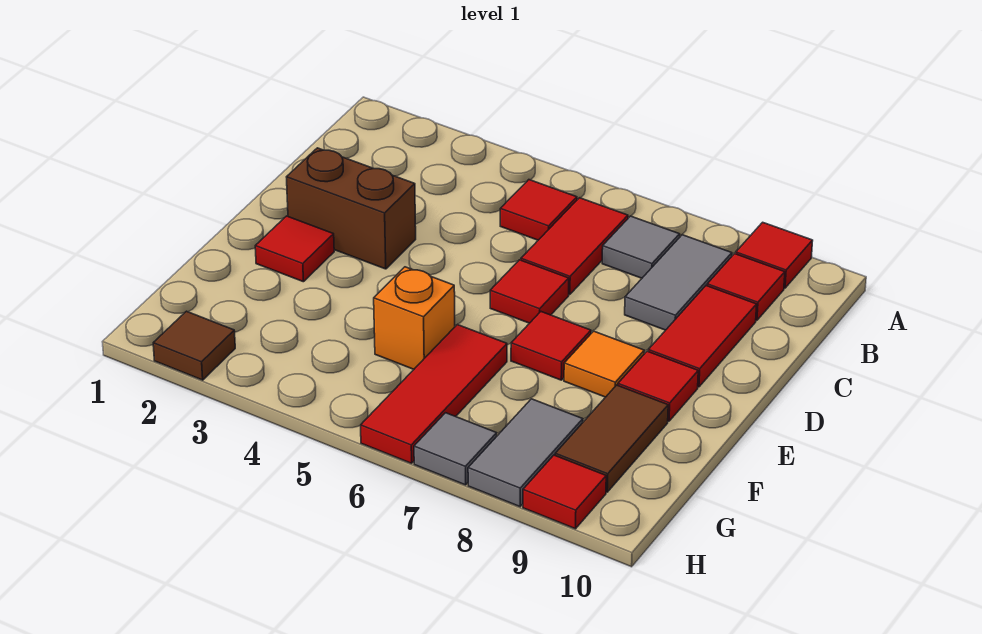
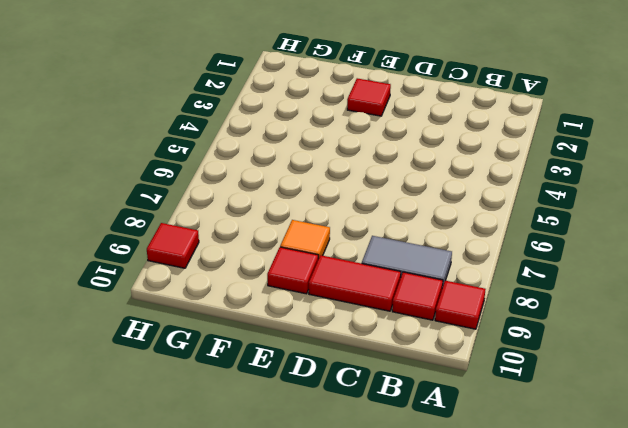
none -> red 1x1 tile [500,180,577,240]
none -> red 1x2 tile [521,198,628,295]
none -> grey 1x1 tile [602,216,680,278]

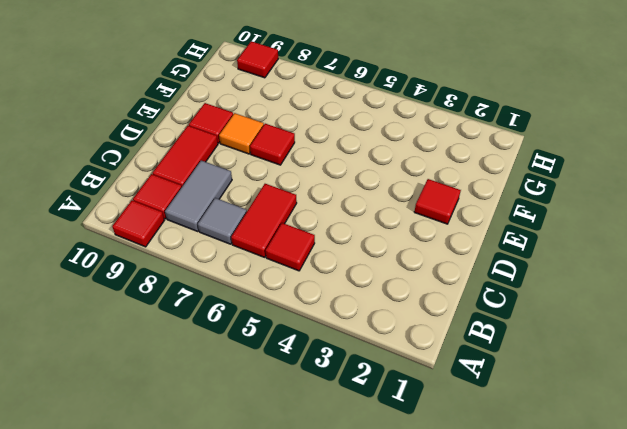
none -> brown 1x2 brick [287,148,416,269]
none -> red 1x1 tile [490,260,569,323]
none -> orange 1x1 brick [374,267,455,369]

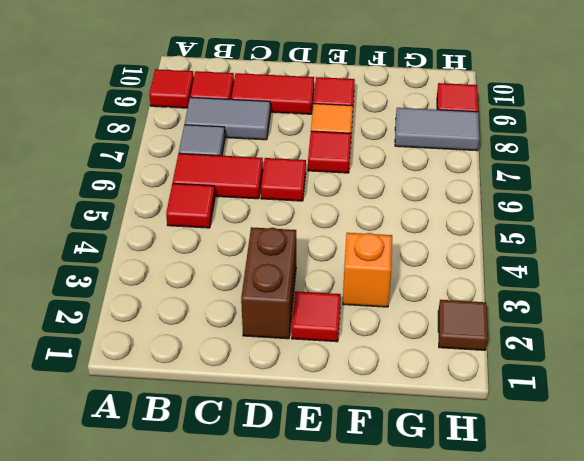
orange 1x1 brick [343,233,392,307] -> orange 1x1 brick moved to [374,267,455,369]
none -> red 1x3 tile [361,325,507,463]
none -> brown 1x2 tile [555,385,668,492]
none -> grey 1x1 tile [414,413,497,485]

